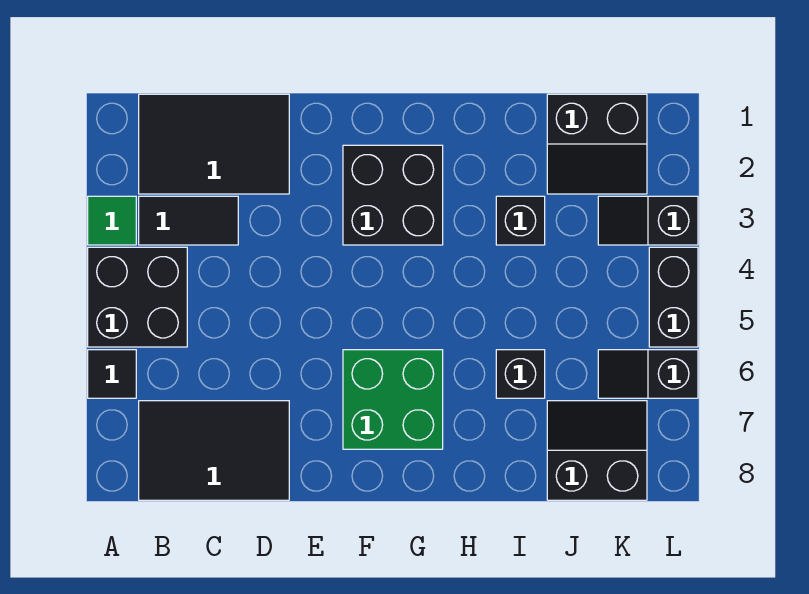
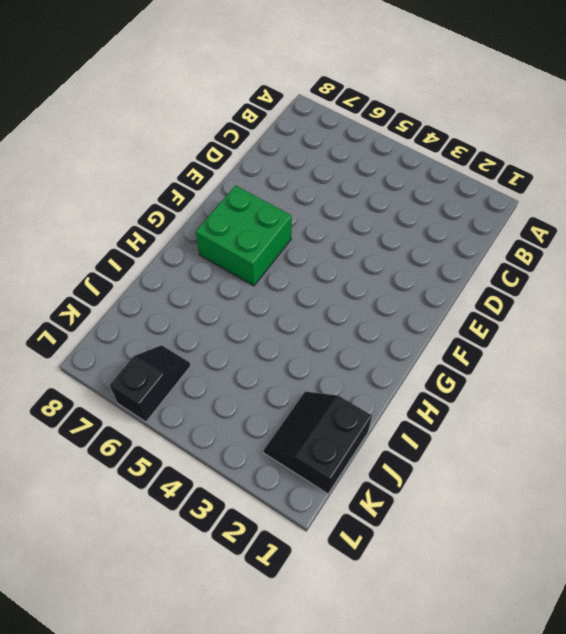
none -> green 1x1 tile [88,196,136,245]
none -> black 2x2 brick [88,247,187,347]
none -> black 1x1 tile [88,350,136,398]

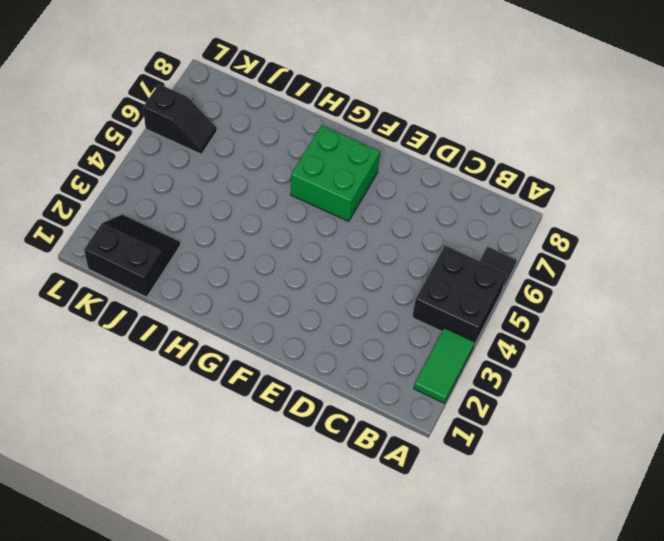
green 1x2 tile [414,328,475,403] -> green 1x1 tile [88,196,136,245]
none -> black 2x3 tile [139,94,289,194]
none -> black 1x2 tile [139,196,238,245]
none -> black 2x3 tile [139,401,289,500]

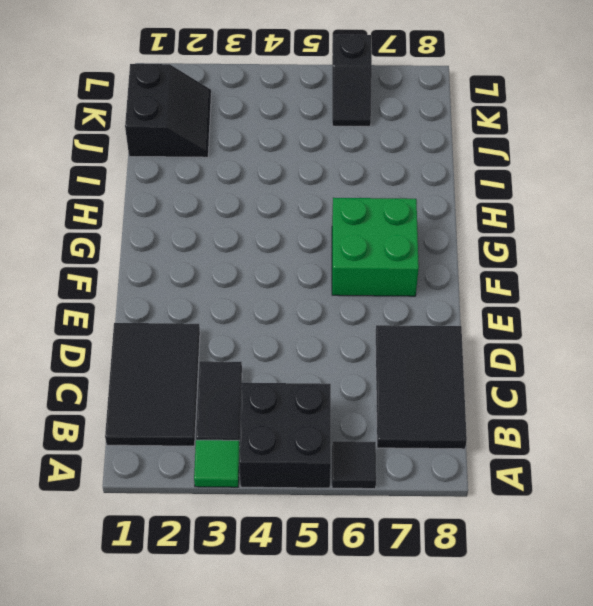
none -> black 2x2 brick [343,145,443,245]
none -> black 1x1 brick [496,196,545,245]
none -> black 1x1 brick [496,350,545,398]

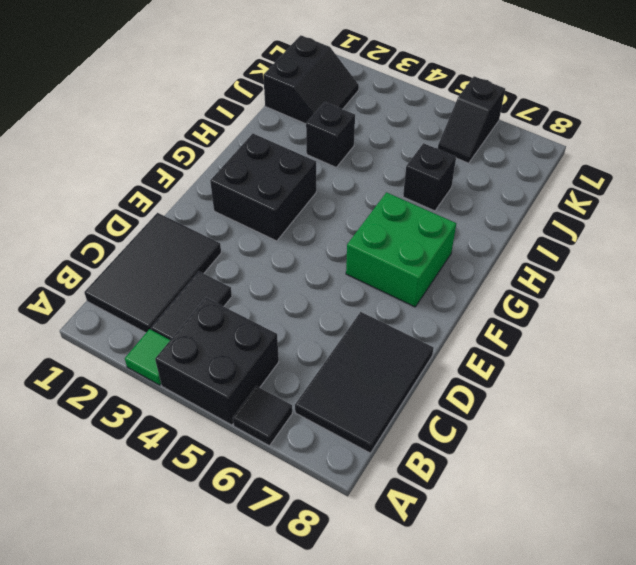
none -> black 2x2 slope [547,401,647,500]
none -> black 1x2 slope [598,196,698,245]
none -> black 1x2 brick [649,247,698,347]

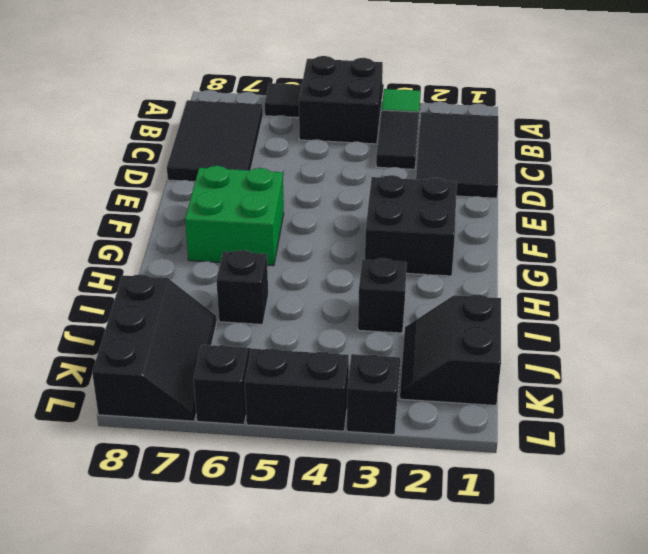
black 2x3 slope [92,274,216,421] -> black 2x2 slope [547,401,647,500]

